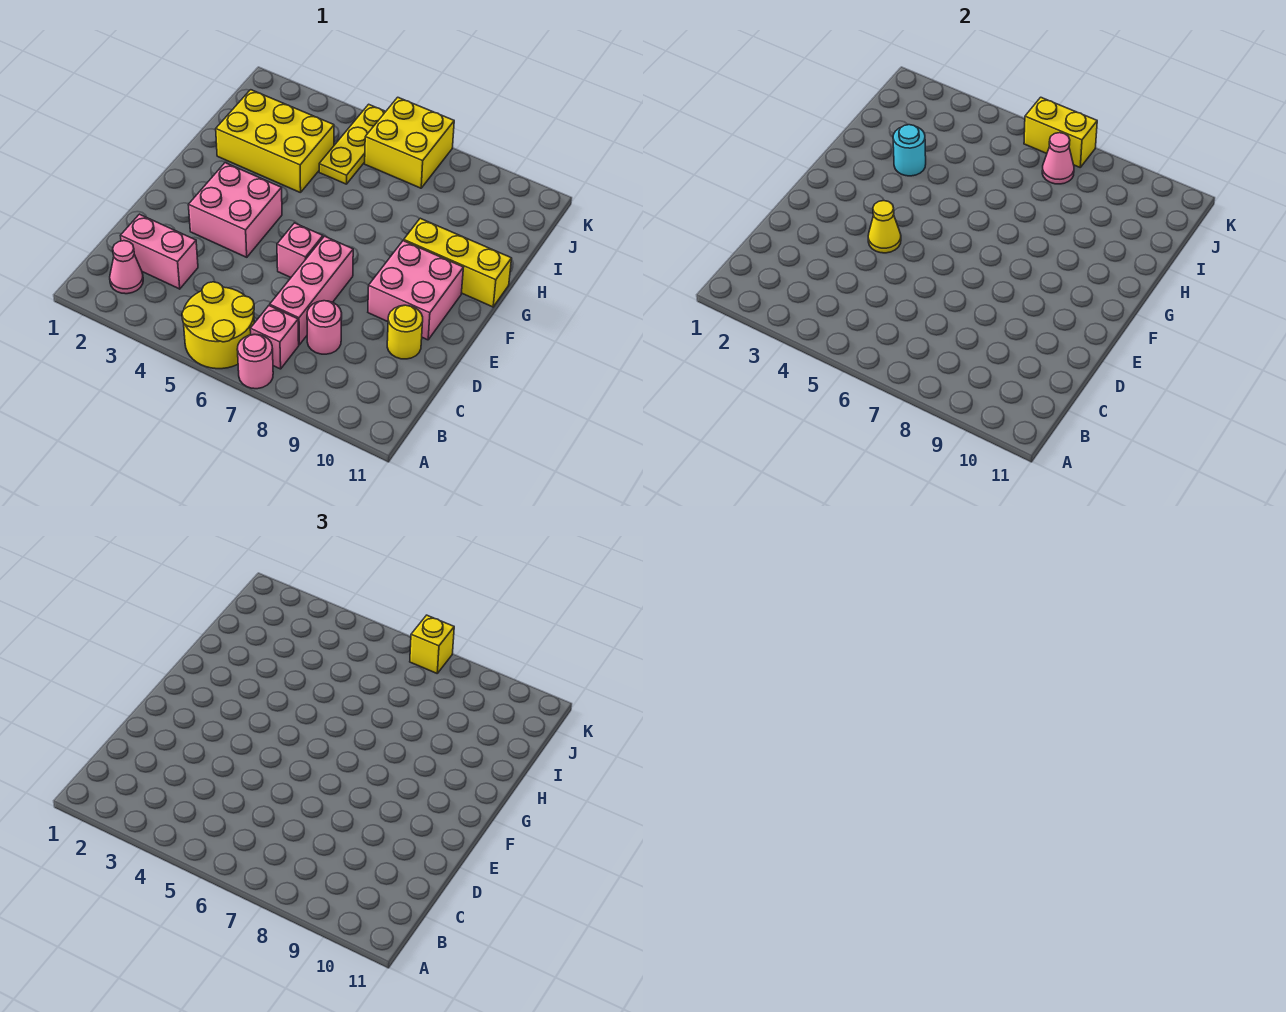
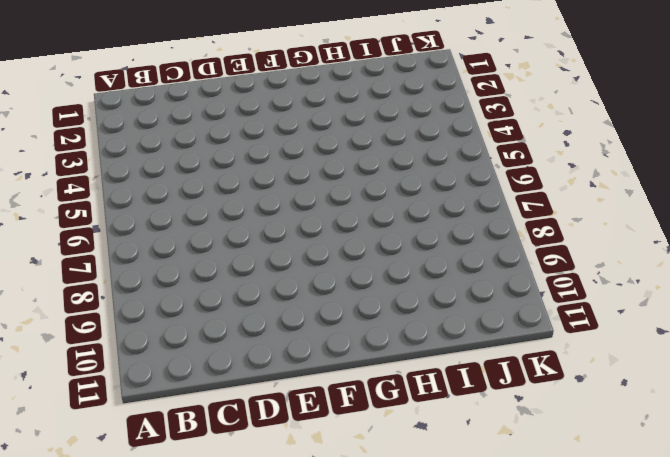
none -> yellow 2x2 round brick [182,282,254,369]
none -> pink 1x1 round brick [237,335,273,389]
none -> pink 1x1 cone [110,241,143,294]

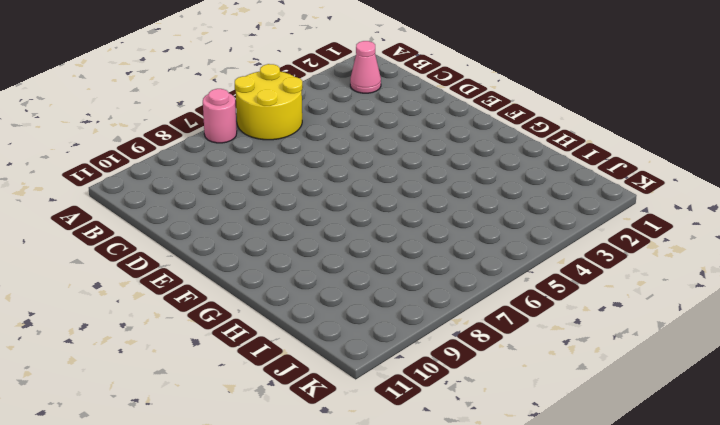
none -> pink 1x1 brick [250,306,299,369]
none -> pink 1x2 brick [120,214,198,289]
none -> pink 1x3 brick [270,236,353,345]

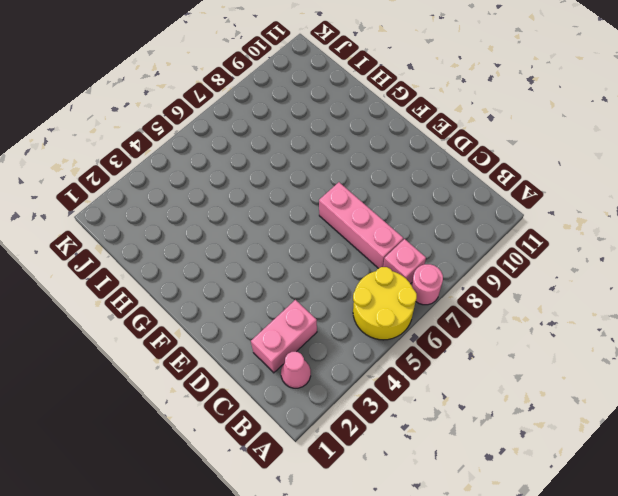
none -> pink 1x1 round brick [307,301,342,354]
none -> yellow 1x1 round brick [387,305,423,359]
none -> pink 2x2 brick [189,163,282,257]

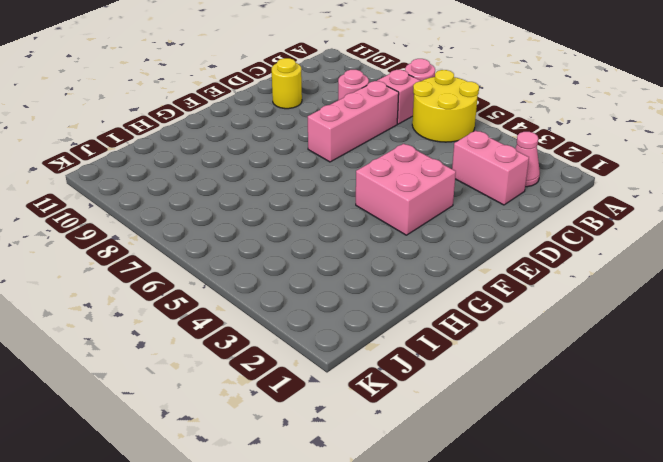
none -> pink 1x1 brick [277,223,323,277]
none -> pink 2x2 brick [368,241,463,340]
none -> yellow 1x3 brick [404,218,512,307]

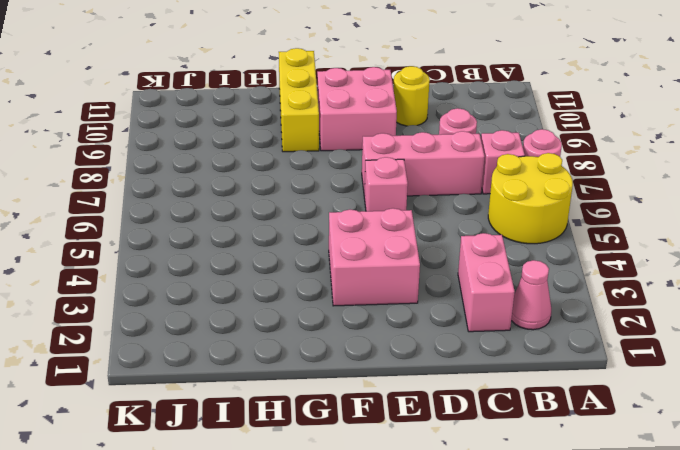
none -> yellow 2x3 brick [216,90,334,193]
none -> yellow 1x3 plate [319,104,386,184]
none -> yellow 2x2 brick [365,97,454,188]

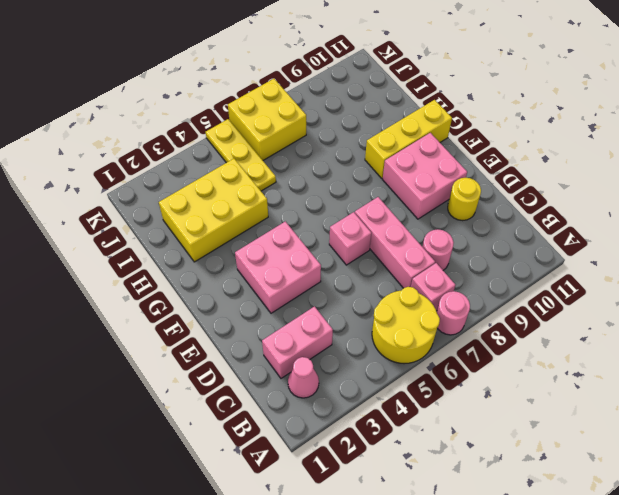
none -> yellow 1x1 cone [868,201,901,253]
none -> cyan 1x1 round brick [893,125,926,176]
none -> pink 1x1 cone [1042,133,1074,184]

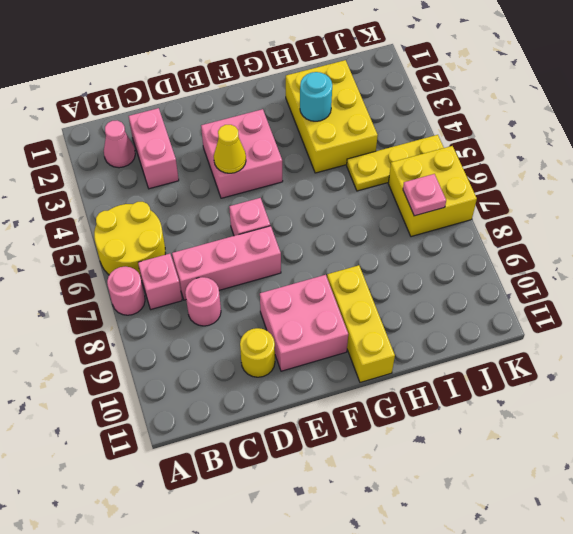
pink 1x1 plate [403,174,446,216] -> pink 1x1 cone [1042,133,1074,184]
none -> yellow 1x2 brick [1024,97,1097,167]
none -> yellow 1x1 brick [410,615,454,673]

